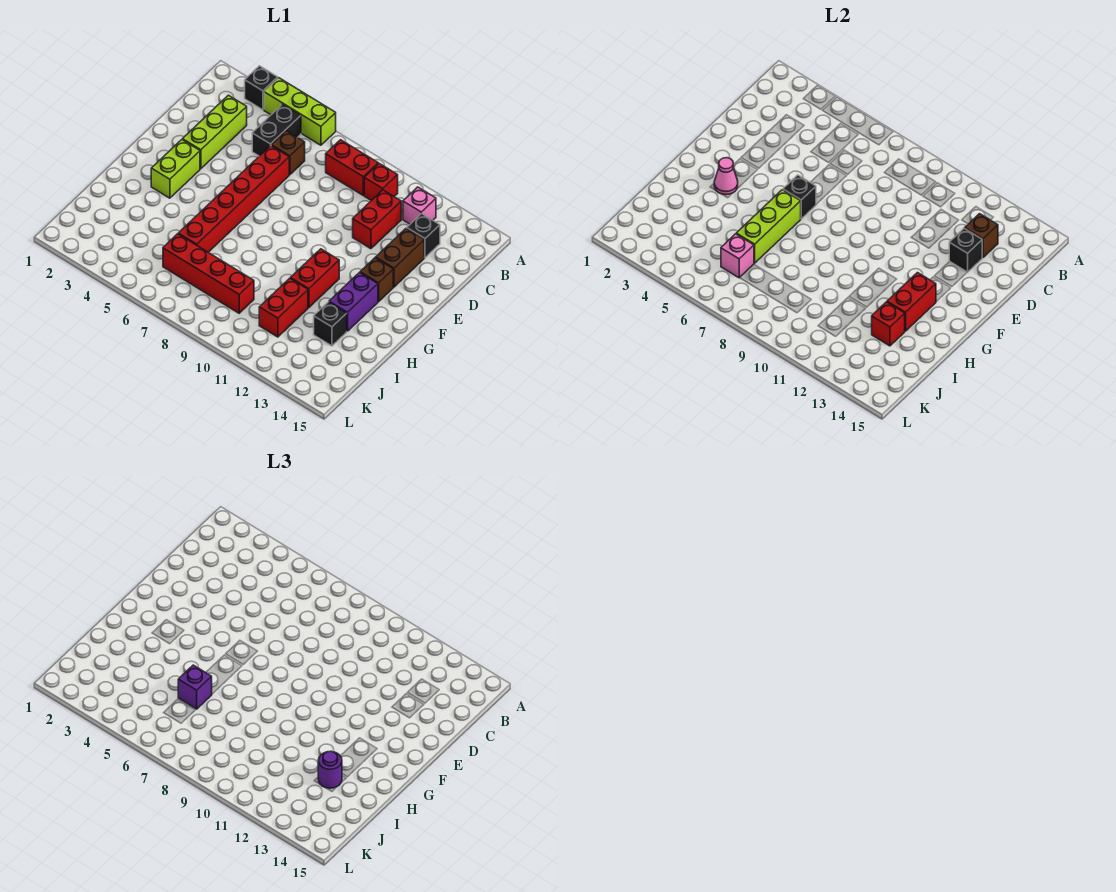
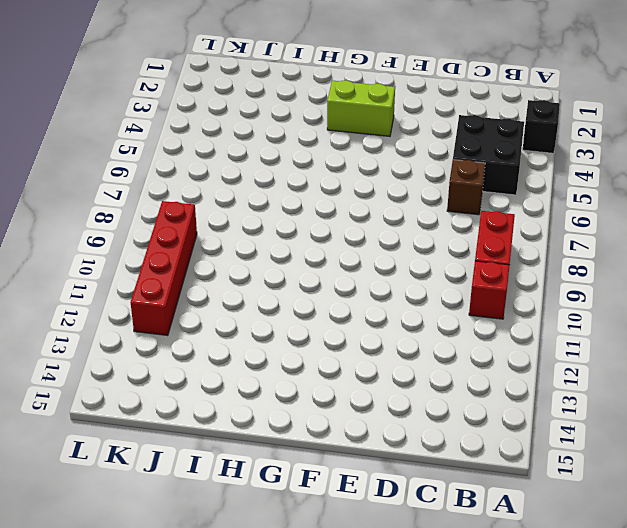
black 2x2 brick [453,115,524,195] -> black 1x2 brick [252,104,301,156]
red 1x4 brick [130,201,197,336] -> red 1x4 brick moved to [163,234,254,313]
none -> lime 1x3 brick [264,78,336,145]
none -> pink 1x1 brick [403,187,436,224]
none -> lime 1x3 brick [183,95,247,169]

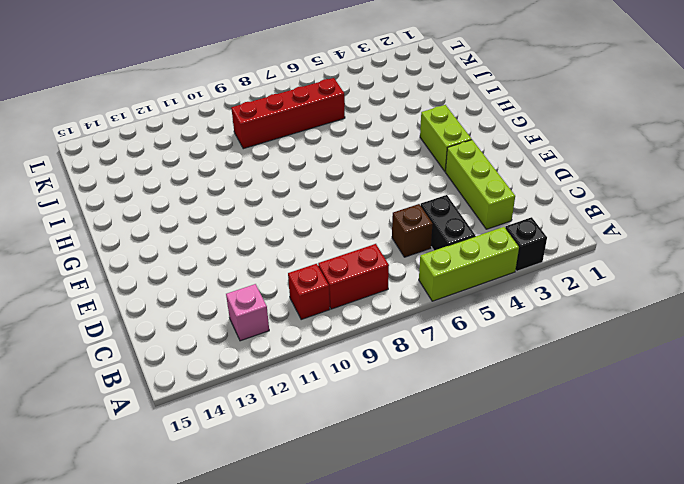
none -> red 1x2 brick [353,190,401,249]
none -> black 1x1 brick [407,214,440,257]
none -> red 1x6 brick [178,146,289,252]

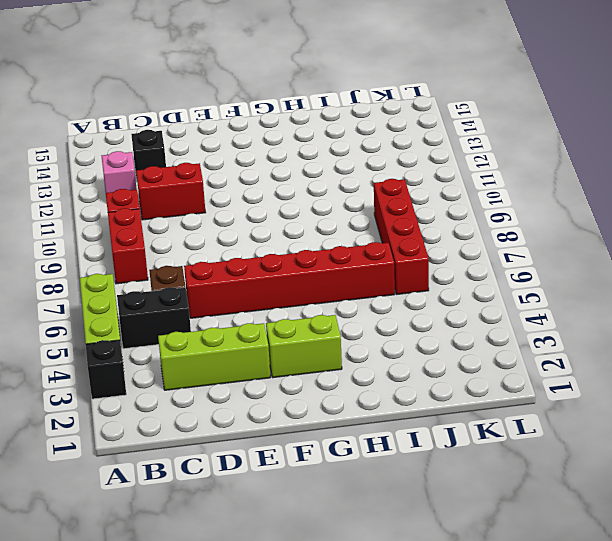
none -> brown 1x2 brick [376,228,424,287]
none -> brown 1x1 brick [360,258,393,302]
none -> red 1x2 brick [290,249,339,308]

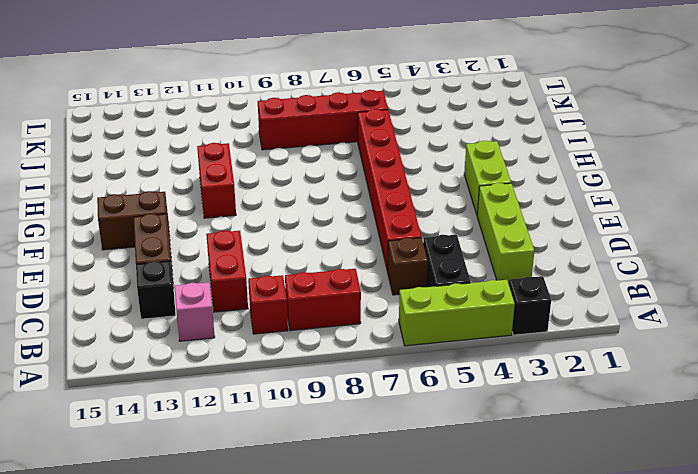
brown 1x2 brick [97,191,170,250] -> brown 1x1 brick [360,258,393,302]
none -> purple 1x2 brick [329,273,378,331]
none -> red 1x2 brick [259,278,308,337]
none -> black 1x1 brick [314,302,347,346]

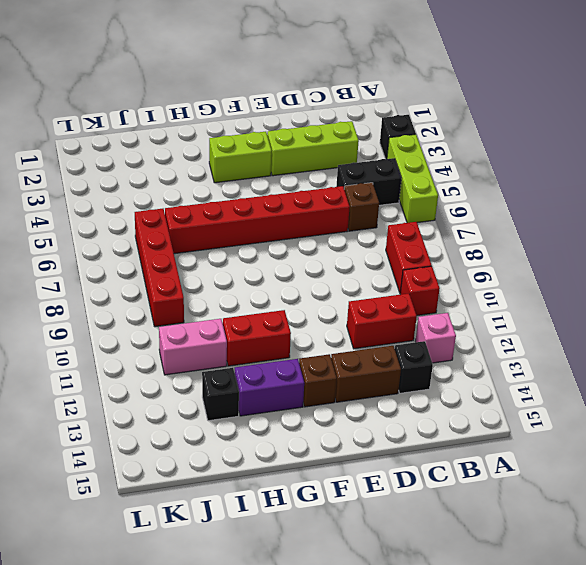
pink 1x2 brick [159,319,227,375] -> red 1x2 brick [259,278,308,337]
none -> brown 1x1 brick [965,214,998,257]
none -> black 1x1 brick [949,228,982,272]
none -> black 1x1 brick [783,175,816,219]

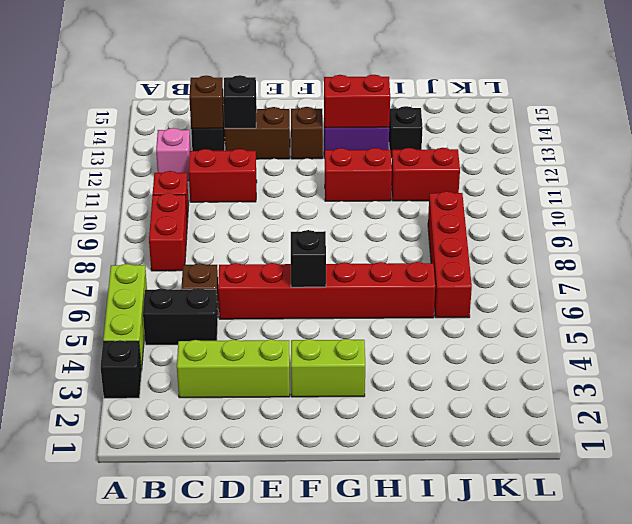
none -> pink 1x1 cone [714,158,738,195]
none -> lime 1x3 brick [736,190,801,263]
none -> red 1x1 brick [872,302,905,346]

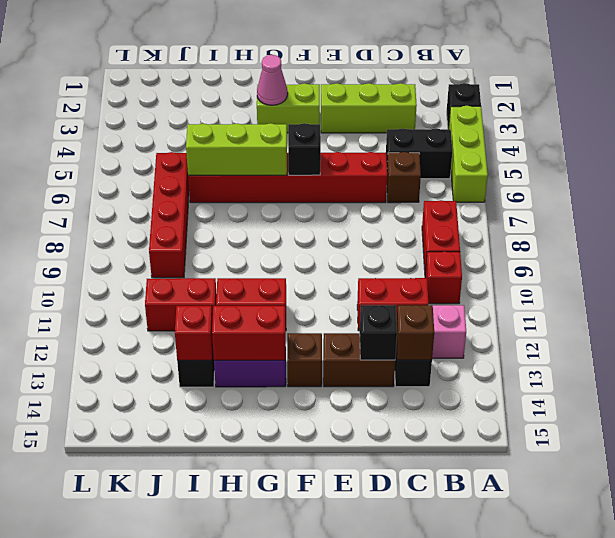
none -> pink 1x1 brick [721,234,754,278]
none -> purple 1x1 brick [178,665,212,709]
none -> purple 1x1 round brick [318,751,342,788]

